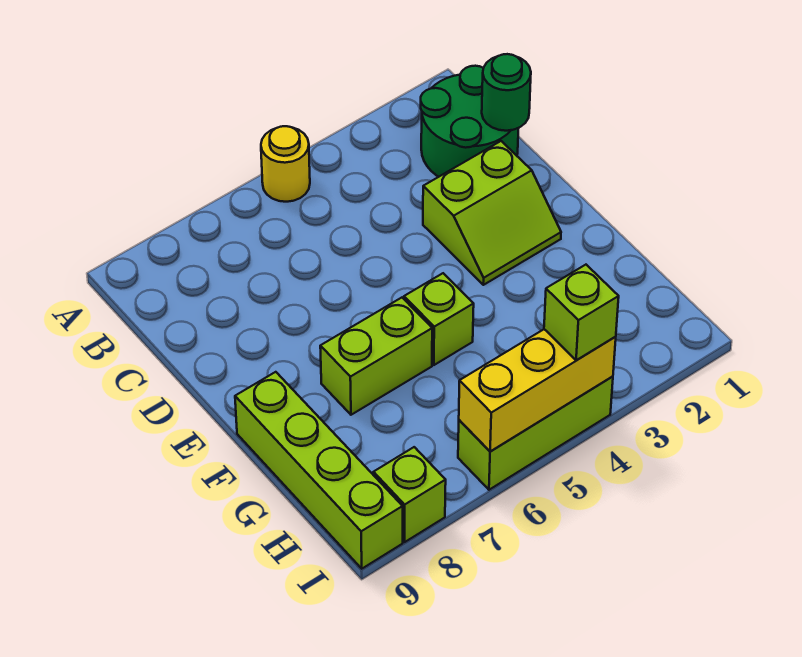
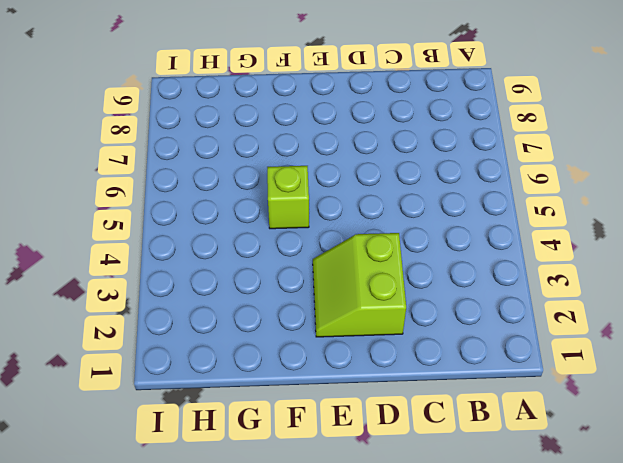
none -> yellow 1x1 round brick [261,126,310,202]
none -> green 2x2 round brick [421,66,519,177]

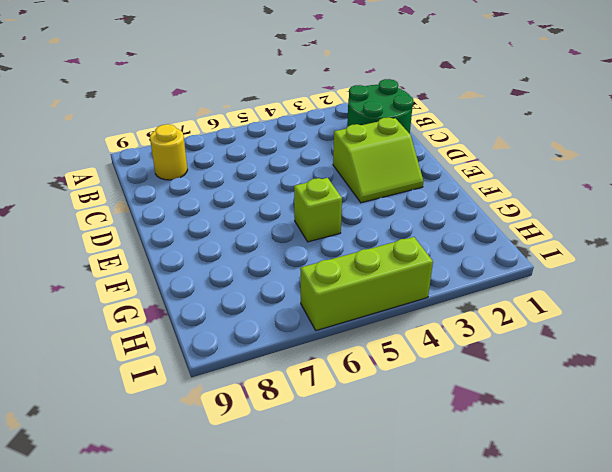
yellow 1x1 round brick [150,124,188,180] -> yellow 1x1 round brick moved to [261,126,310,202]
none -> lime 1x2 brick [320,298,432,415]
none -> lime 1x4 brick [235,372,403,569]

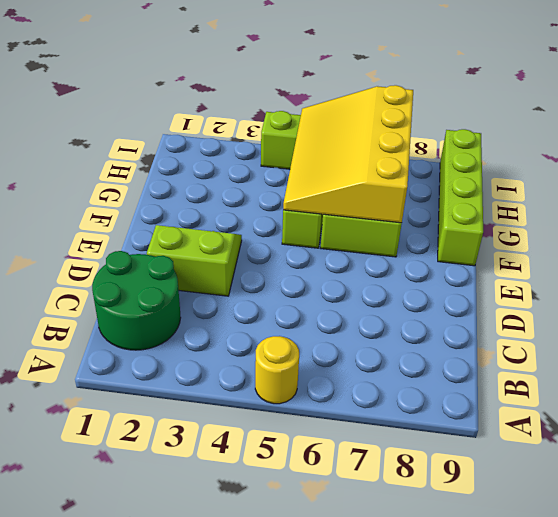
yellow 3x4 slope [283,85,413,223] -> yellow 1x3 brick [459,329,616,451]
none -> lime 1x1 brick [374,447,446,542]
none -> green 1x1 round brick [482,54,531,131]

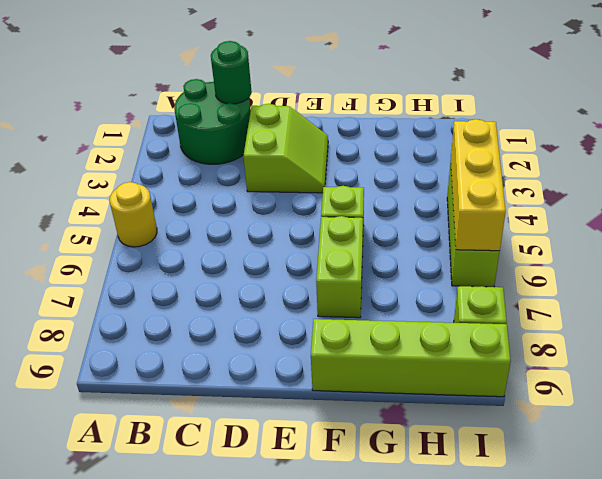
none -> lime 1x1 brick [544,265,619,360]

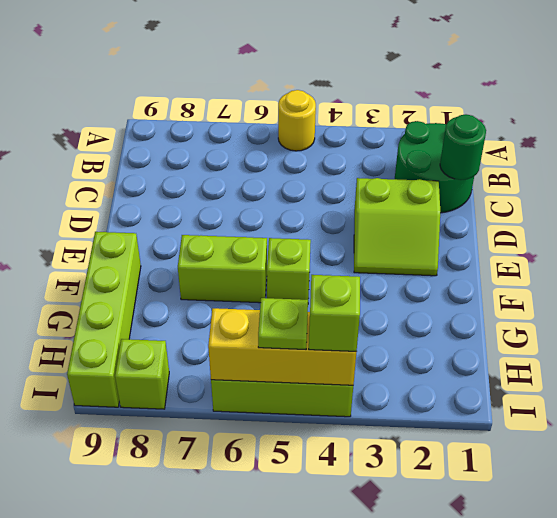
lime 1x1 plate [258,298,308,349] -> none

